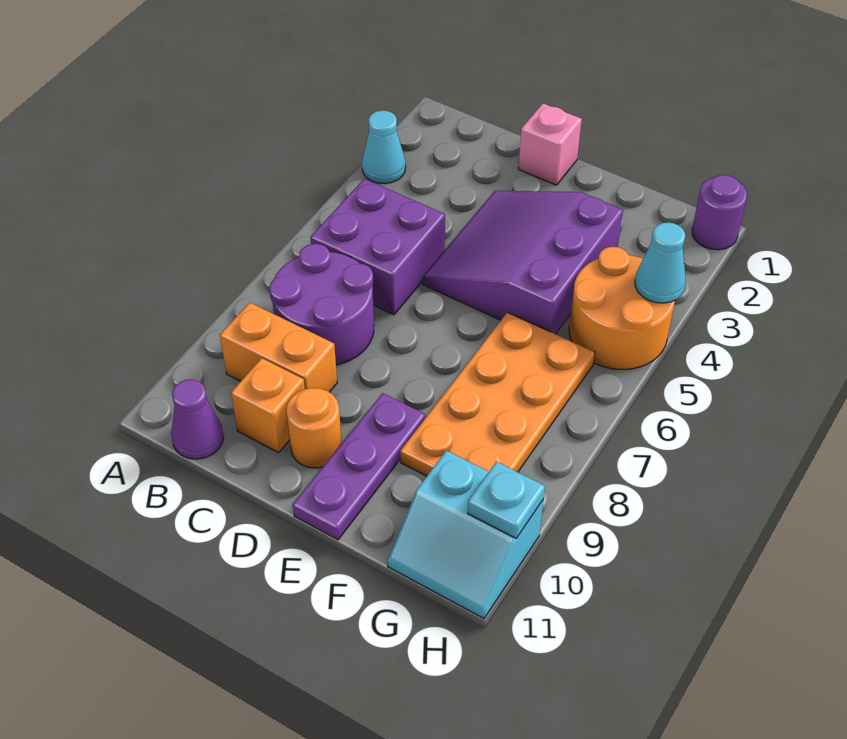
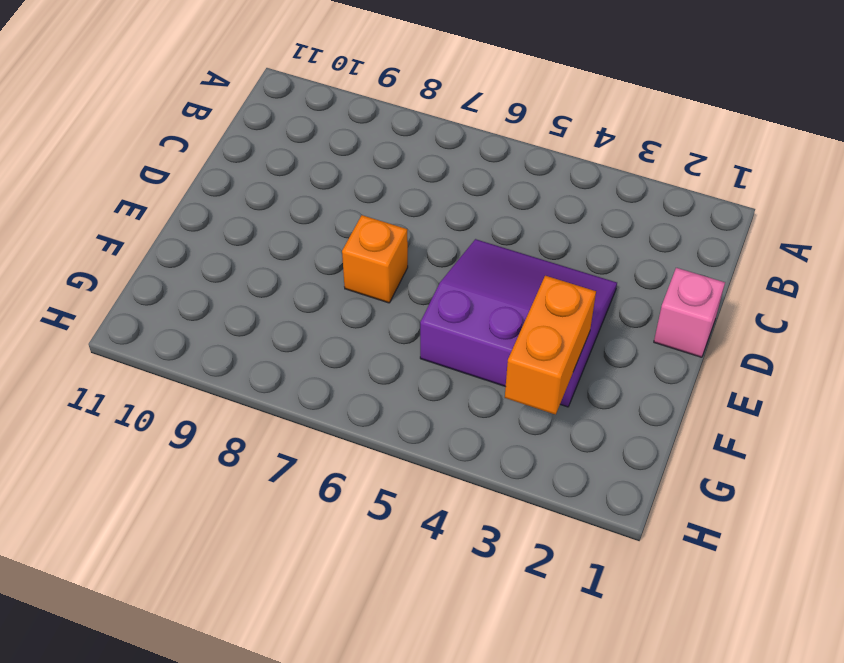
orange 1x1 brick [342,215,408,303] -> orange 1x1 brick moved to [231,358,305,453]
orange 1x2 brick [505,276,596,414] -> orange 1x2 brick moved to [220,302,337,392]
none -> cyan 1x1 cone [362,110,406,184]
none -> purple 2x2 brick [310,179,445,315]
none -> purple 2x2 round brick [269,244,374,365]

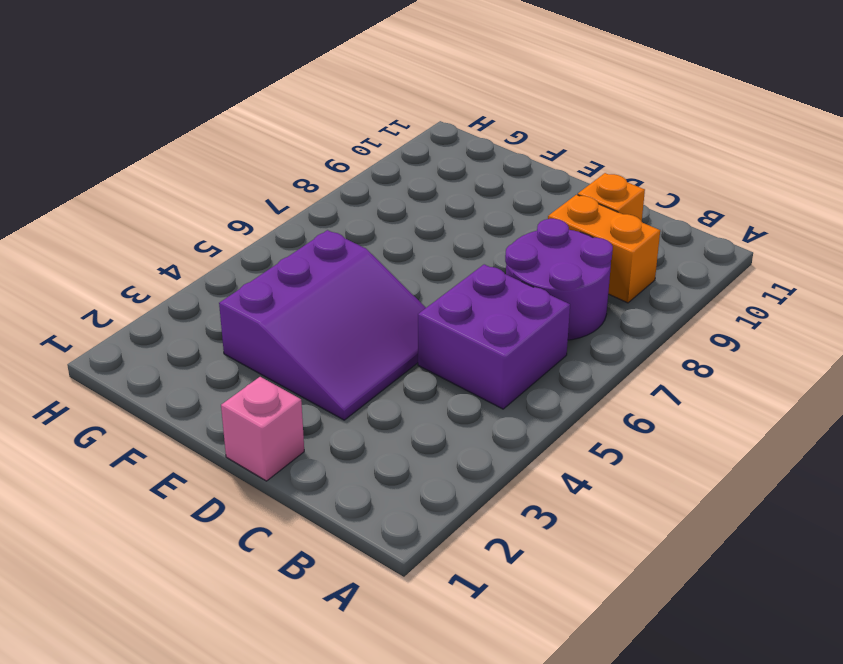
none -> cyan 1x1 cone [362,110,406,184]
none -> purple 1x1 cone [171,380,224,459]
none -> orange 1x1 round brick [286,388,342,468]

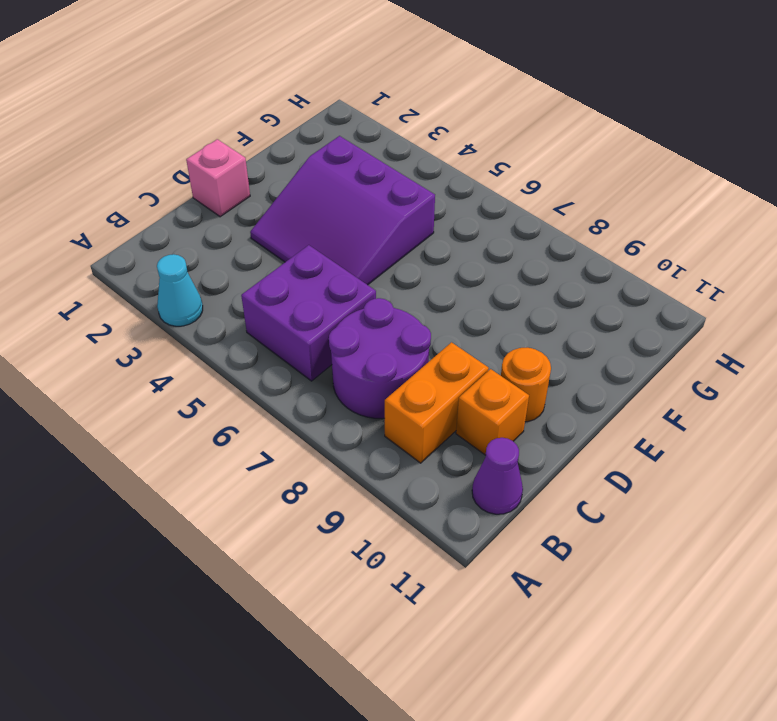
none -> purple 1x3 plate [293,393,425,540]
none -> orange 2x4 plate [400,312,595,476]
none -> orange 2x2 round brick [569,247,675,369]

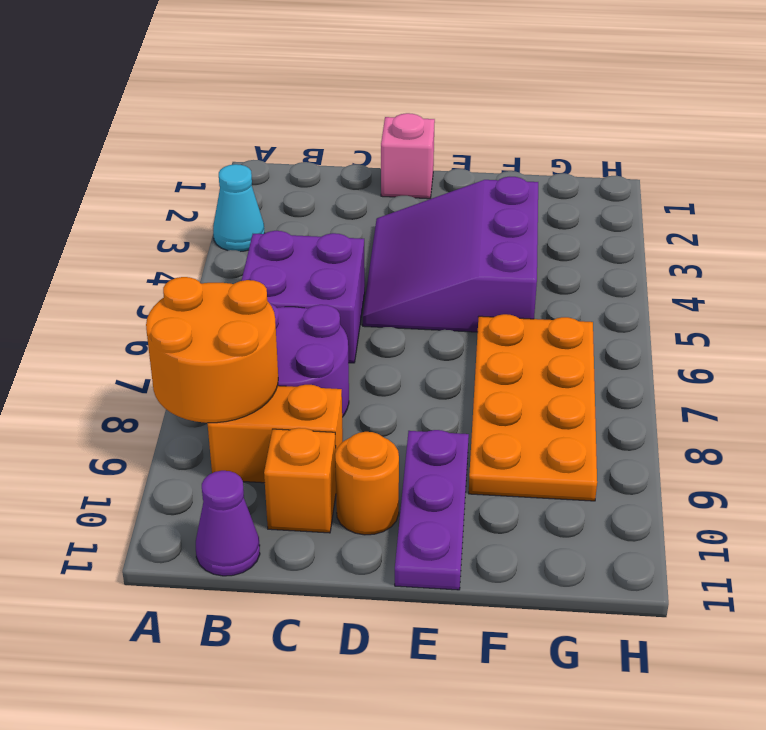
orange 2x2 round brick [146,277,278,423] -> orange 2x2 round brick moved to [569,247,675,369]
none -> cyan 2x2 slope [388,450,543,618]
none -> purple 1x1 round brick [692,175,747,250]
none -> cyan 1x1 cone [635,222,686,303]

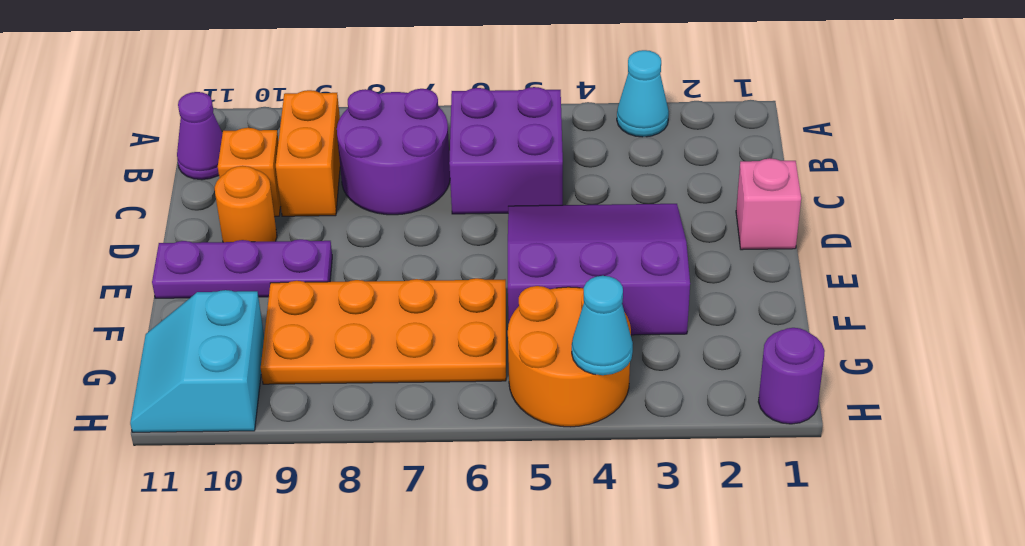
none -> cyan 1x1 plate [468,462,545,538]

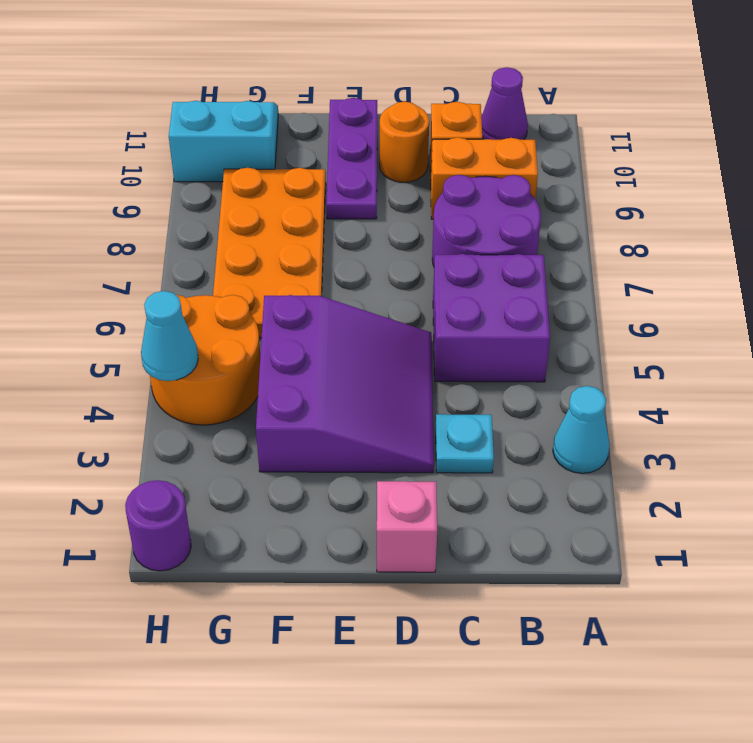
cyan 1x1 plate [436,414,494,473] -> cyan 1x1 plate moved to [468,462,545,538]

